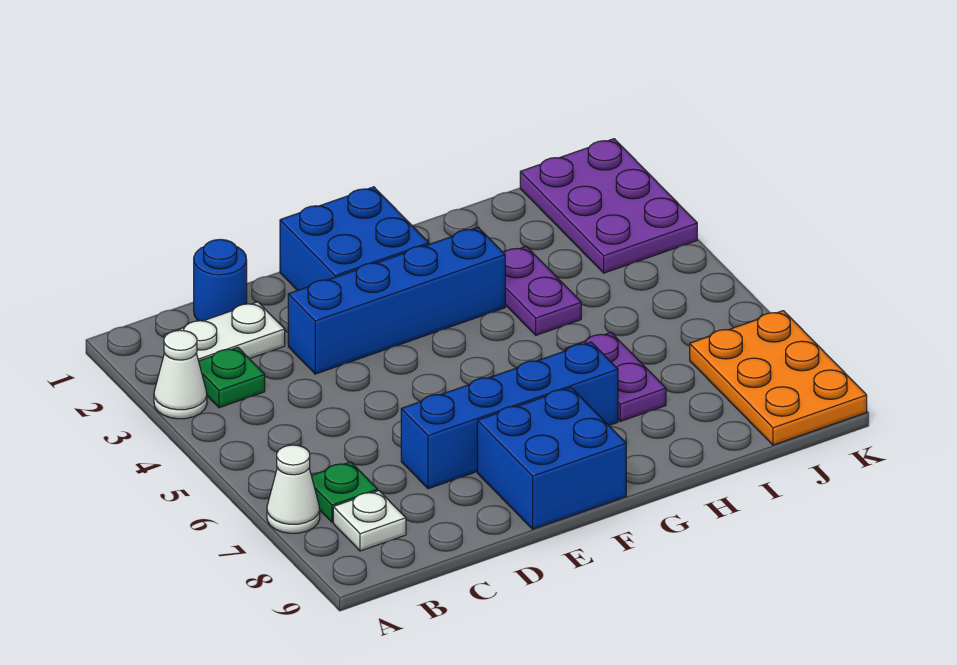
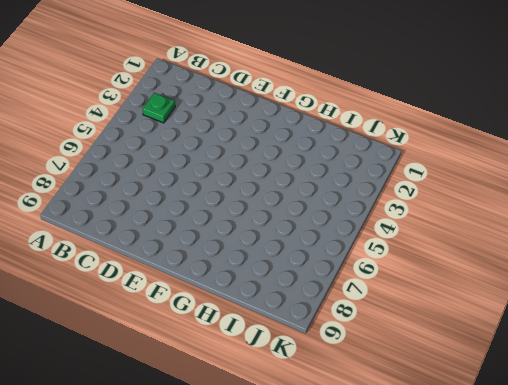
none -> white 1x1 cone [154,330,207,419]
none -> white 1x1 cone [267,445,320,533]
none -> white 1x2 plate [164,302,285,361]

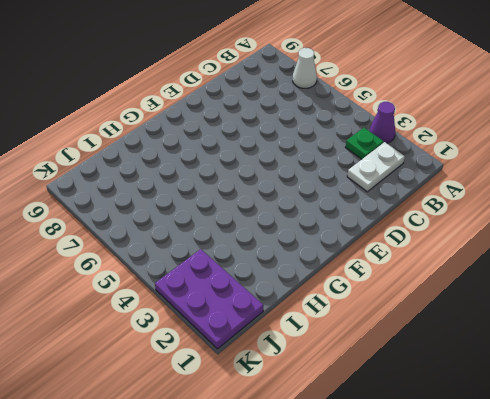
purple 1x1 cone [369,102,395,143] -> white 1x1 cone [154,330,207,419]
none -> green 1x1 plate [312,462,378,522]
none -> white 1x1 plate [333,491,406,551]
none -> blue 1x1 round brick [194,239,247,321]

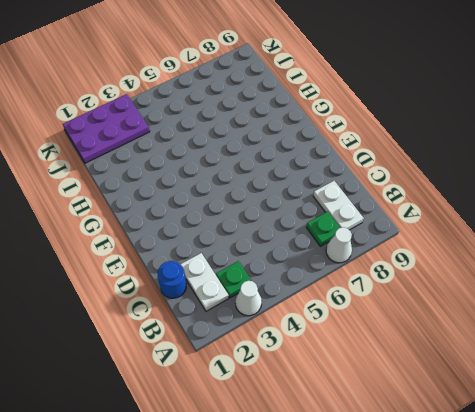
white 1x2 plate [313,181,363,230] -> white 1x1 plate [333,491,406,551]
none -> blue 1x4 brick [288,227,505,374]
none -> blue 1x4 brick [401,342,618,489]
none -> blue 2x2 brick [280,187,429,291]

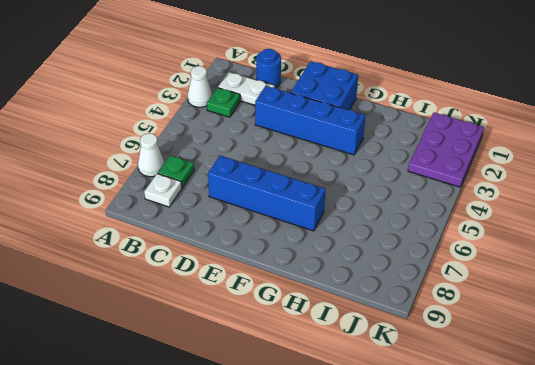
none -> blue 2x2 brick [477,388,626,529]
none -> purple 1x2 plate [503,246,581,335]
none -> purple 1x2 plate [565,332,666,421]

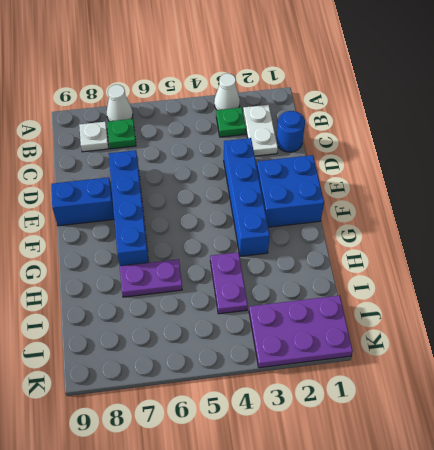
blue 1x2 brick [51,177,114,226] -> blue 2x2 brick [477,388,626,529]
purple 1x2 plate [210,252,248,314] -> purple 1x2 plate turned to [503,246,581,335]
none -> orange 2x3 plate [690,311,867,445]

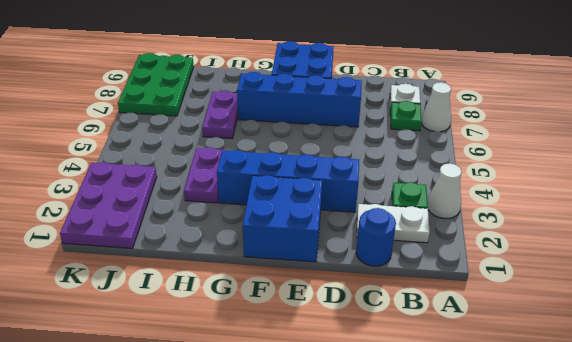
green 2x3 plate [118,53,194,116] -> orange 2x3 plate [690,311,867,445]

